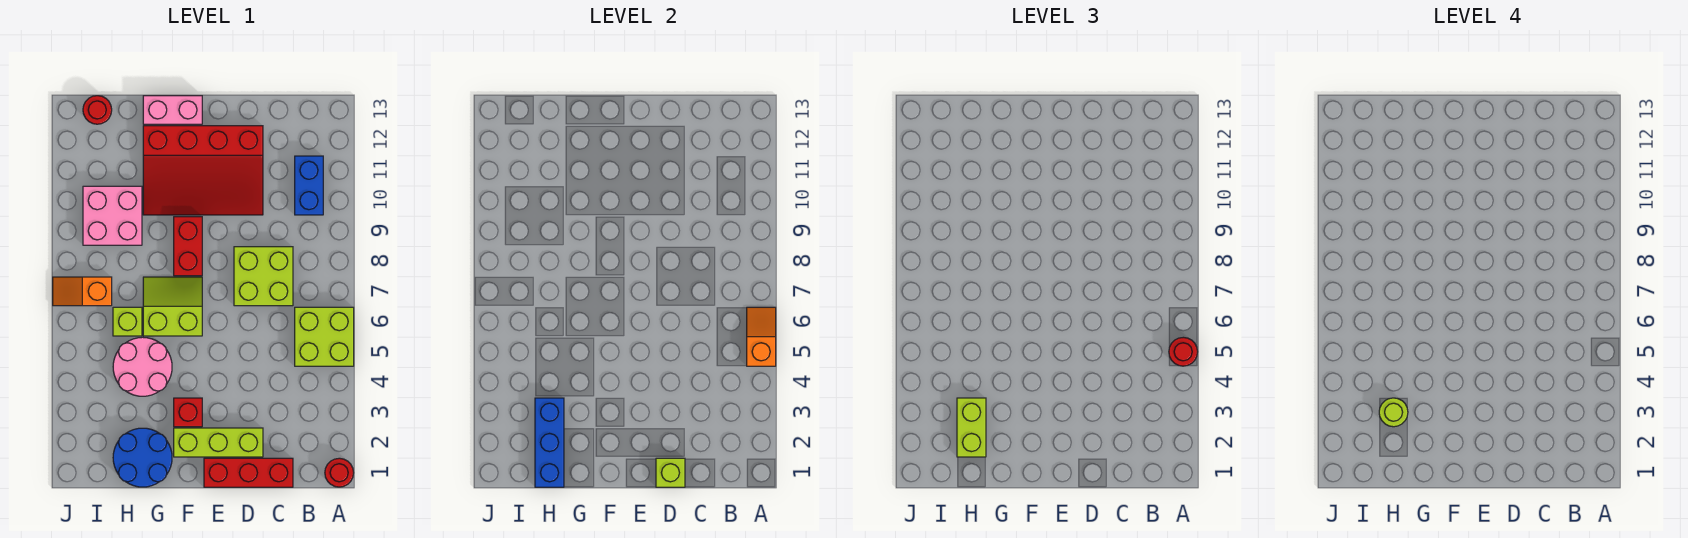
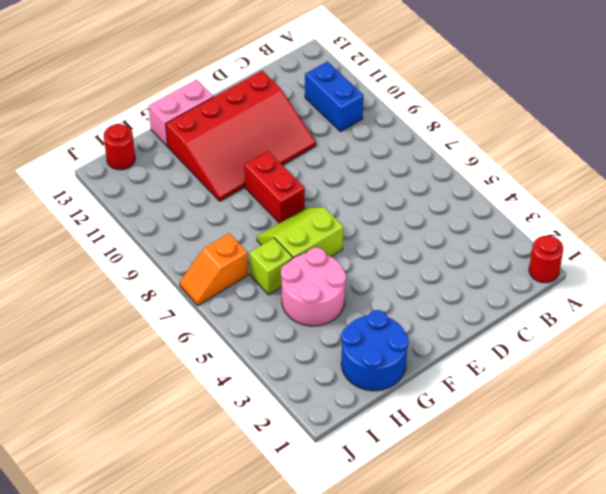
none -> lime 2x2 brick [295,307,354,366]
none -> red 1x3 brick [204,458,293,487]
none -> lime 2x2 brick [234,247,293,306]

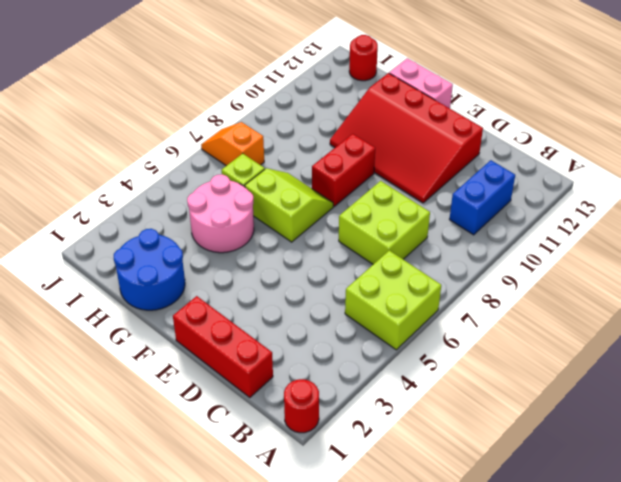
none -> lime 1x3 brick [174,428,263,457]
none -> red 1x1 brick [174,398,202,427]
none -> pink 2x2 brick [83,186,142,245]

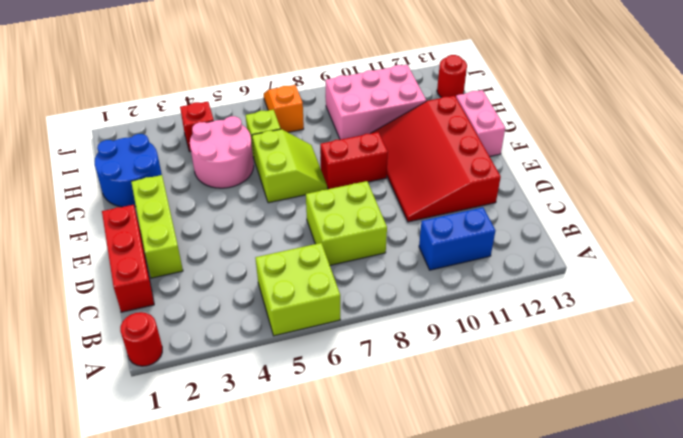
pink 2x3 brick [325,65,426,139] -> pink 2x2 brick [83,186,142,245]
red 1x1 brick [180,102,214,152] -> red 1x1 brick moved to [174,398,202,427]
none -> orange 1x2 slope [747,307,776,366]
none -> lime 1x1 brick [656,458,685,487]
none -> blue 1x3 brick [535,398,564,487]

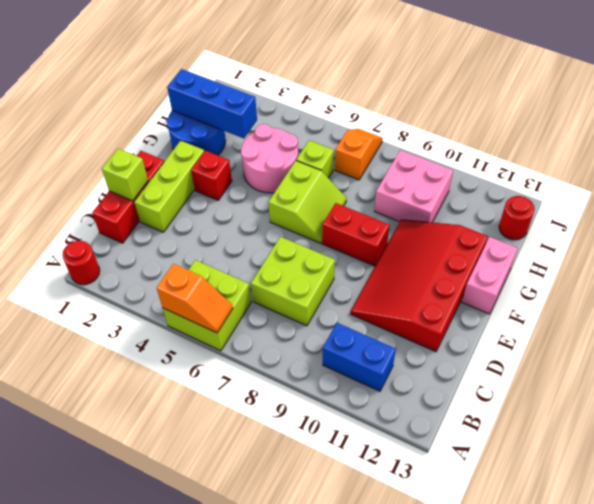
none -> red 1x1 round brick [1169,337,1198,366]
none -> lime 1x2 brick [957,398,986,457]
none -> lime 1x1 round brick [1379,398,1408,427]

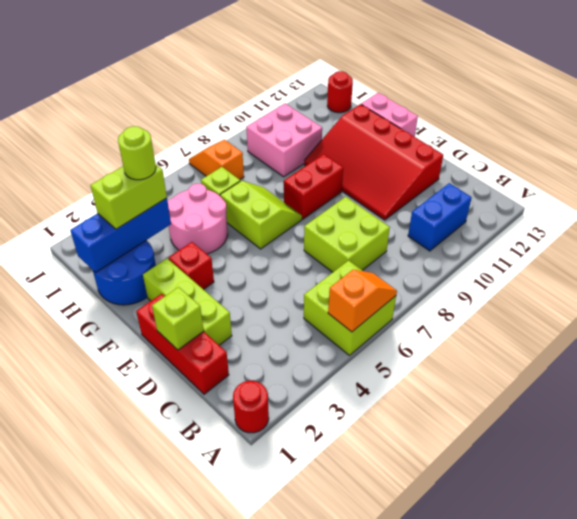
none -> red 1x1 round brick [1169,337,1198,366]

